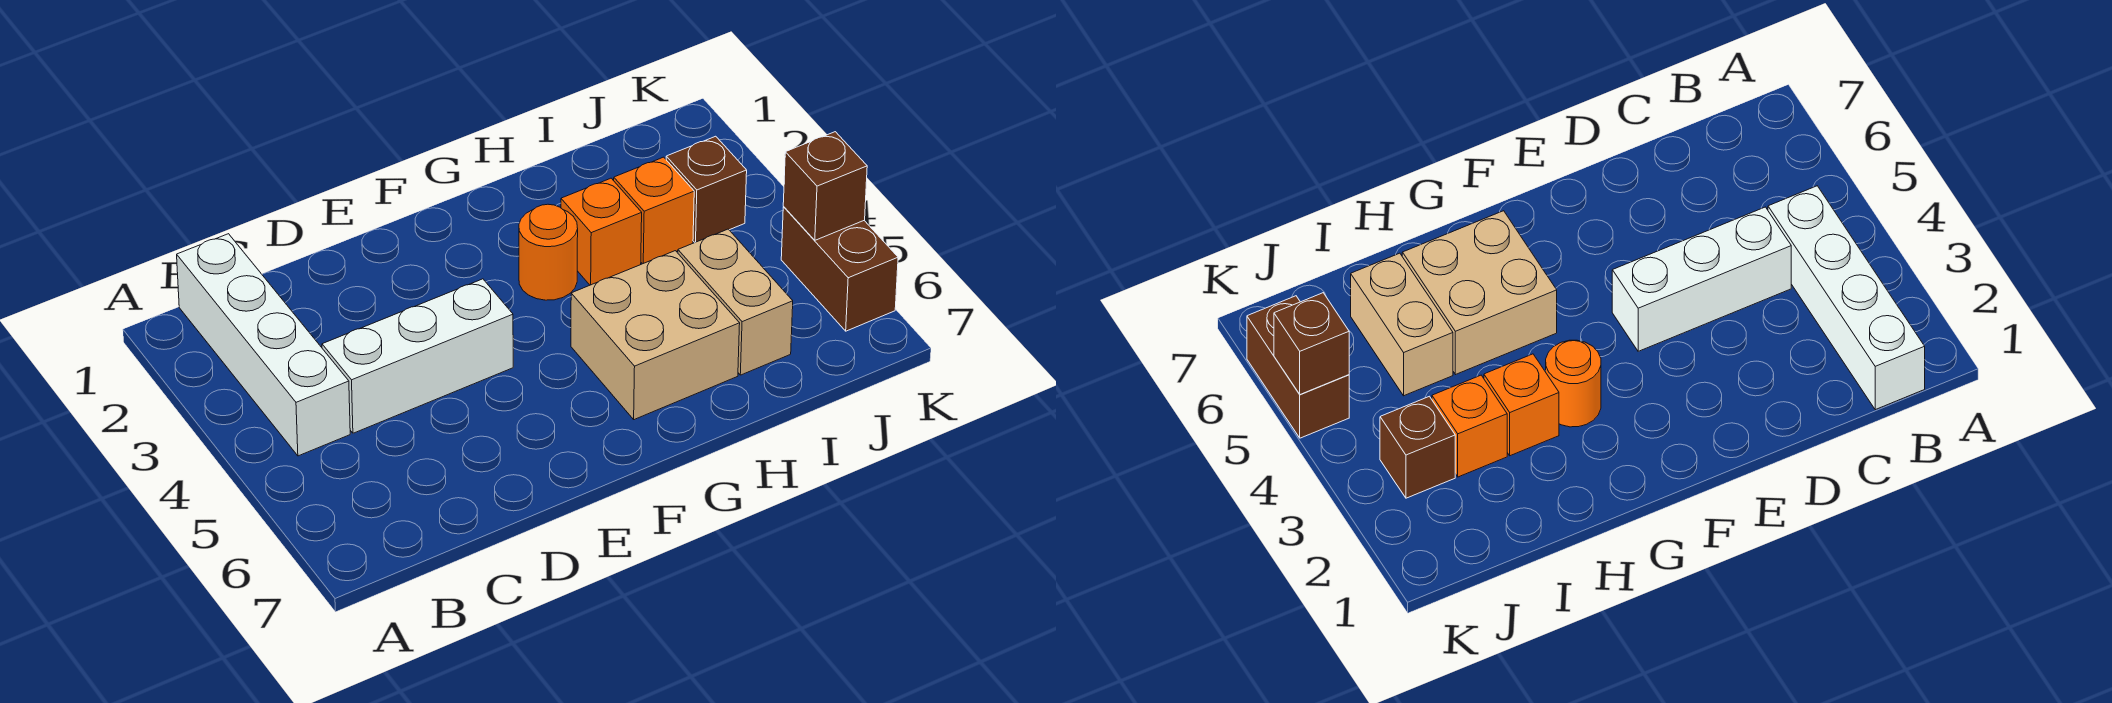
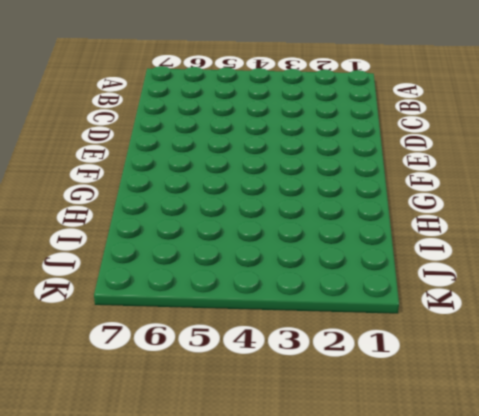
none -> white 1x4 brick [177,234,350,456]
none -> white 1x3 brick [322,279,513,433]

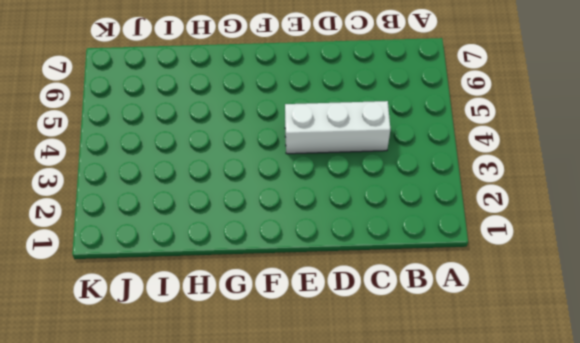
none -> white 1x4 brick [177,234,350,456]
none -> orange 1x1 round brick [519,204,578,300]

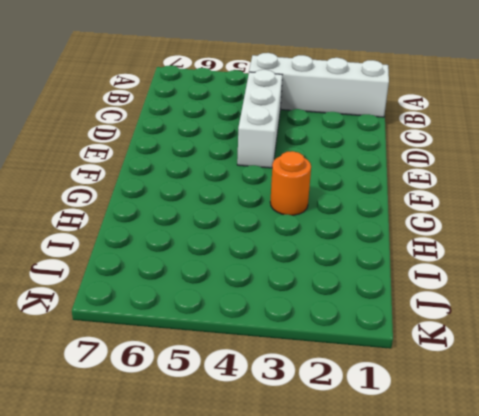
none -> tan 2x2 brick [571,251,740,420]
none -> orange 1x1 brick [561,178,642,285]

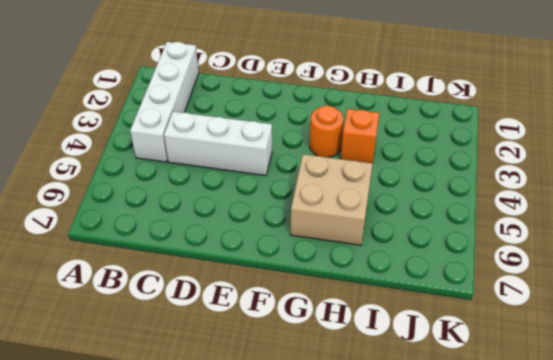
none -> orange 1x1 brick [614,157,694,264]
none -> tan 1x2 brick [678,229,793,375]

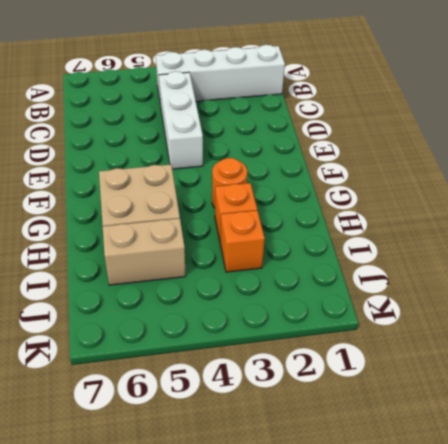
none -> brown 1x1 brick [666,136,747,242]
none -> brown 1x2 brick [781,207,898,331]

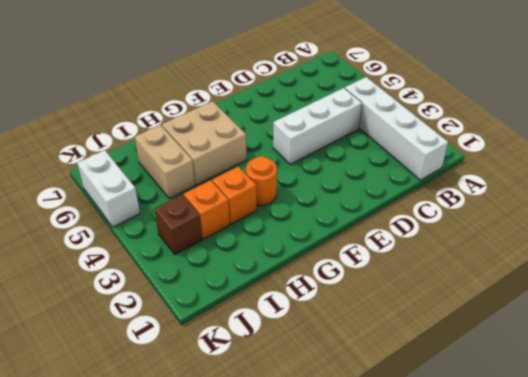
white 1x2 brick [77,150,140,227] -> brown 1x2 brick [781,207,898,331]
none -> brown 1x1 brick [783,132,867,240]

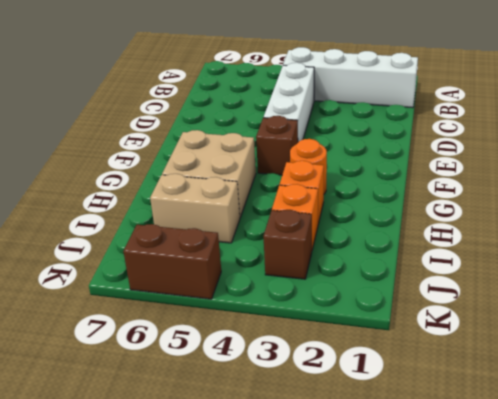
brown 1x1 brick [256,116,298,175] -> brown 1x1 brick moved to [783,132,867,240]

